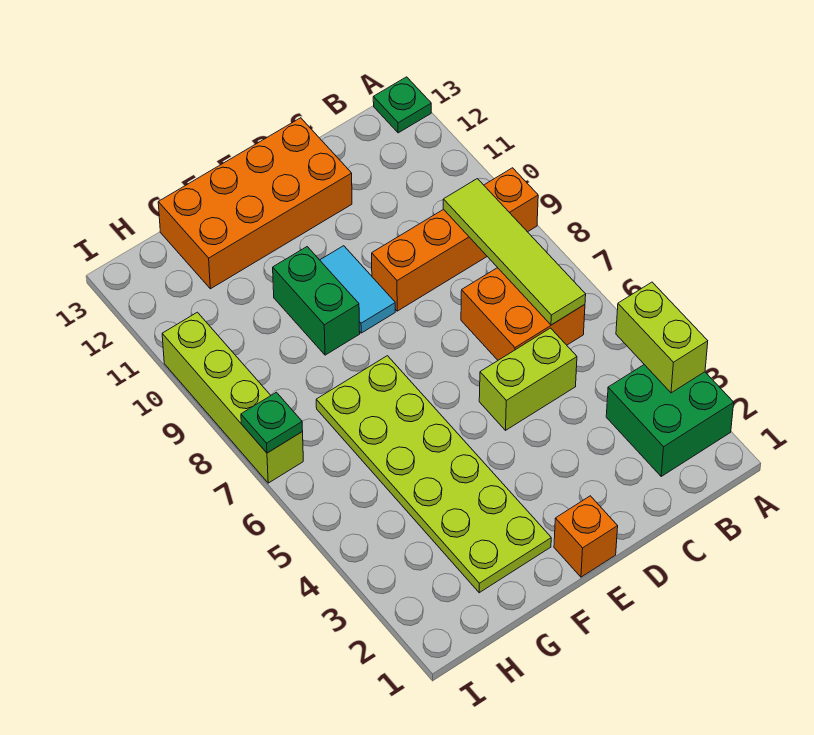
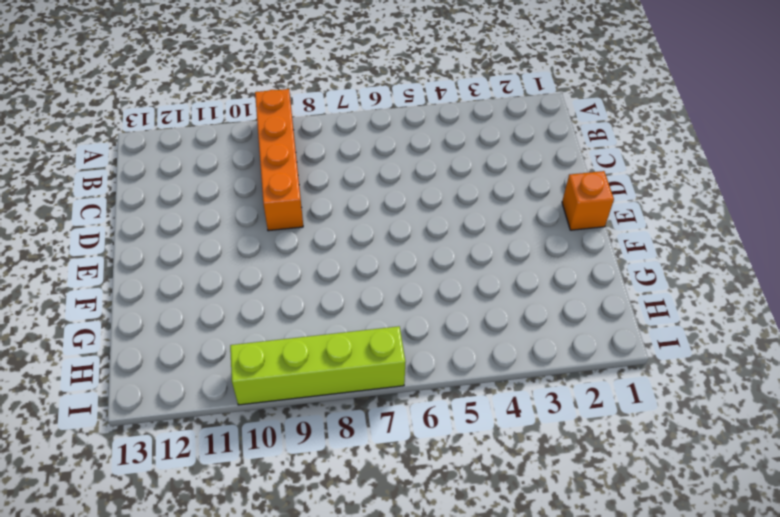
none -> green 2x2 brick [606,365,734,476]
none -> green 1x1 plate [373,77,431,133]
none -> orange 2x2 brick [461,268,585,360]

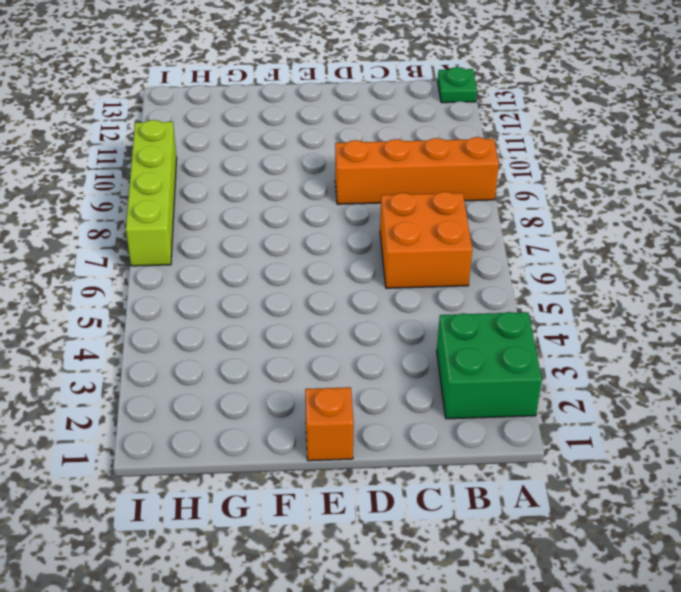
none -> lime 1x2 brick [479,328,577,430]
none -> orange 2x4 brick [158,118,352,289]
none -> cyan 1x2 tile [320,246,395,333]

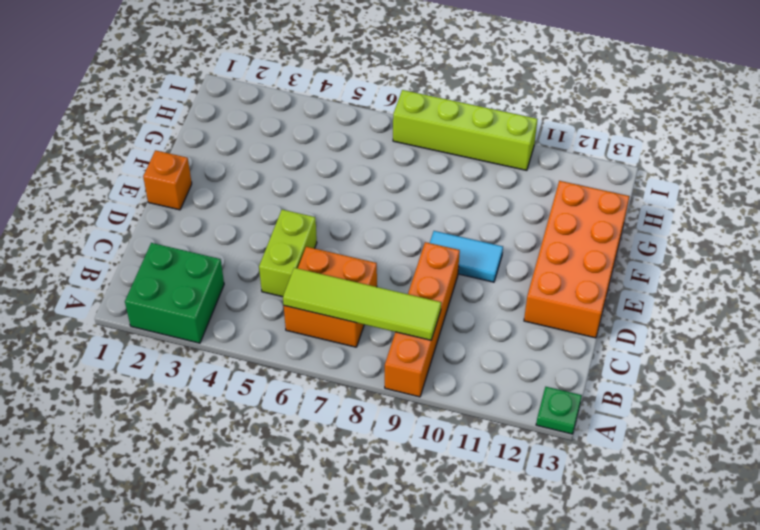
none -> lime 2x6 plate [316,356,551,593]
none -> green 1x2 brick [273,247,360,355]
none -> lime 1x2 brick [616,282,708,393]

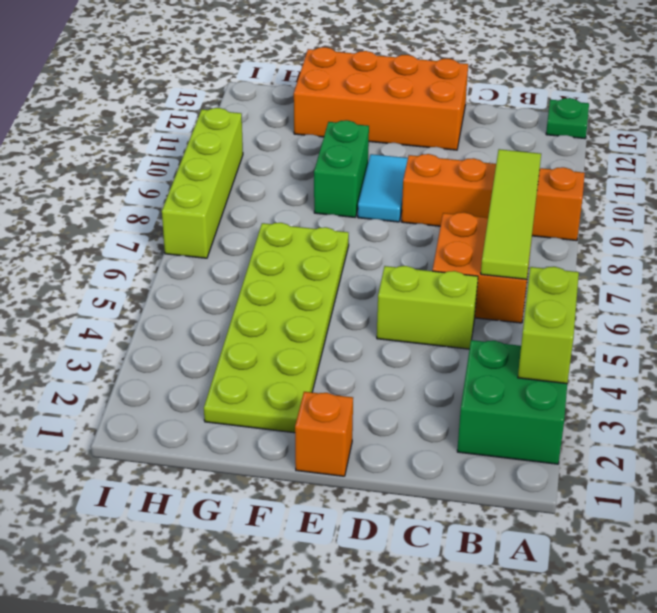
none -> green 1x1 plate [241,392,303,453]

